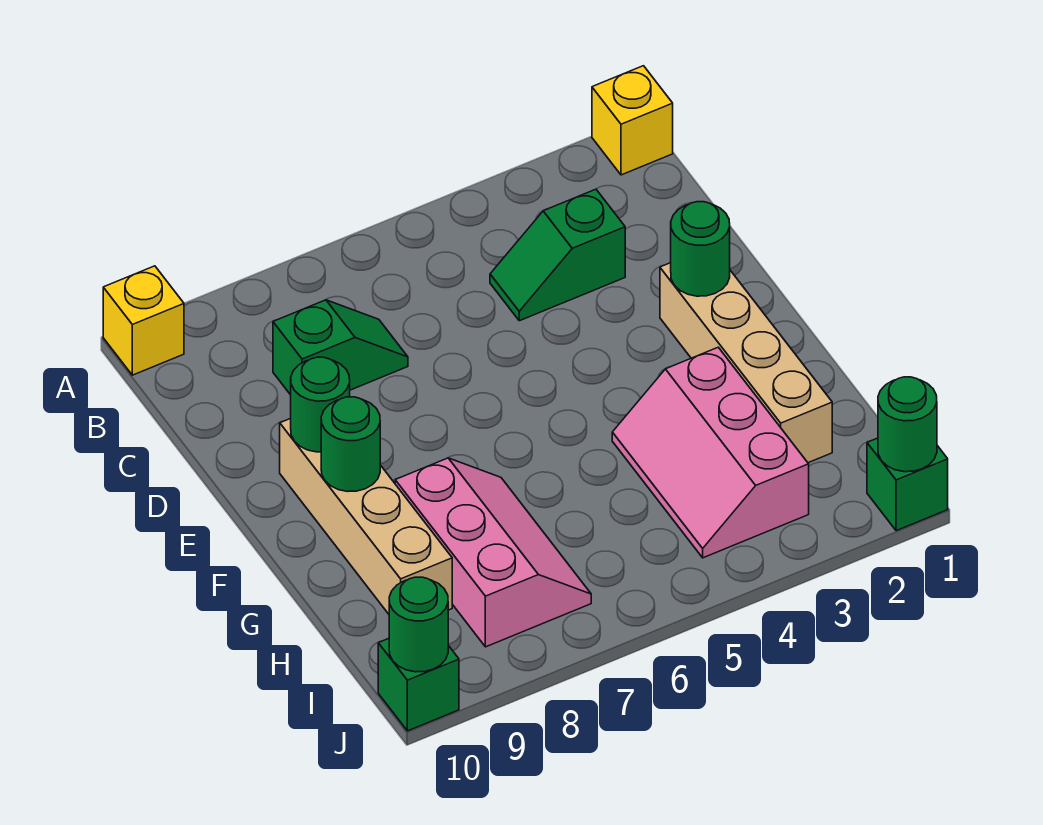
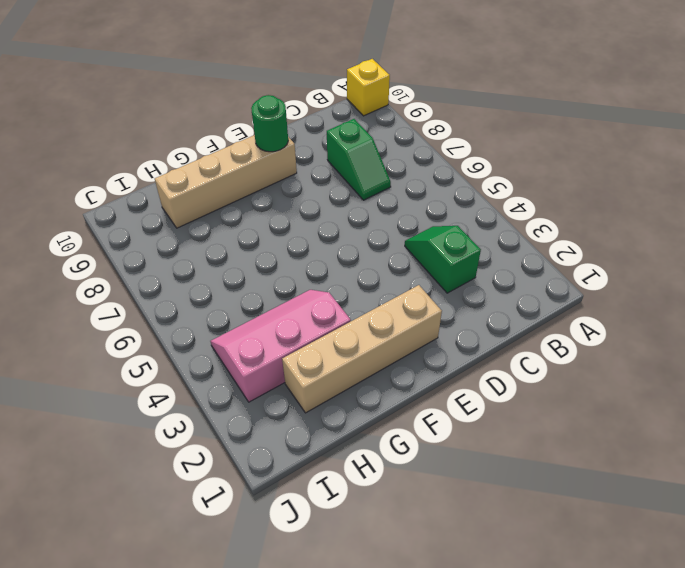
none -> yellow 1x1 brick [592,66,673,175]
none -> pink 2x3 slope [395,458,591,647]
none -> green 1x1 brick [867,438,948,531]

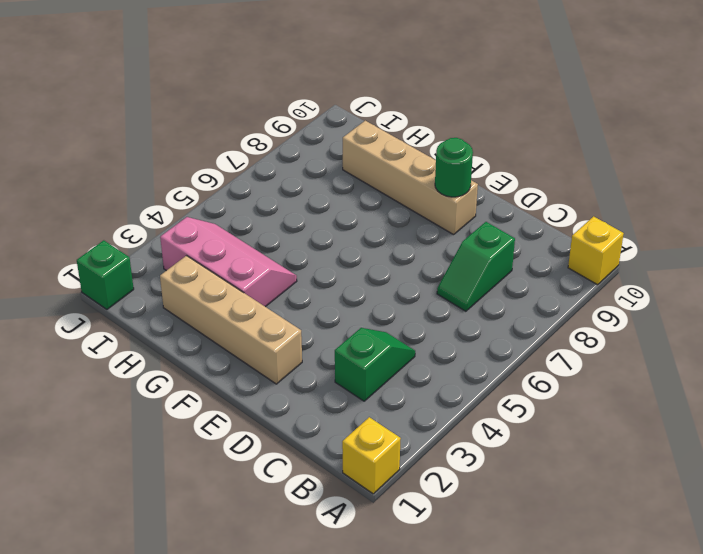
none -> pink 2x3 slope [395,458,591,647]
none -> green 1x1 brick [378,639,459,731]
none -> green 1x1 round brick [671,202,730,296]

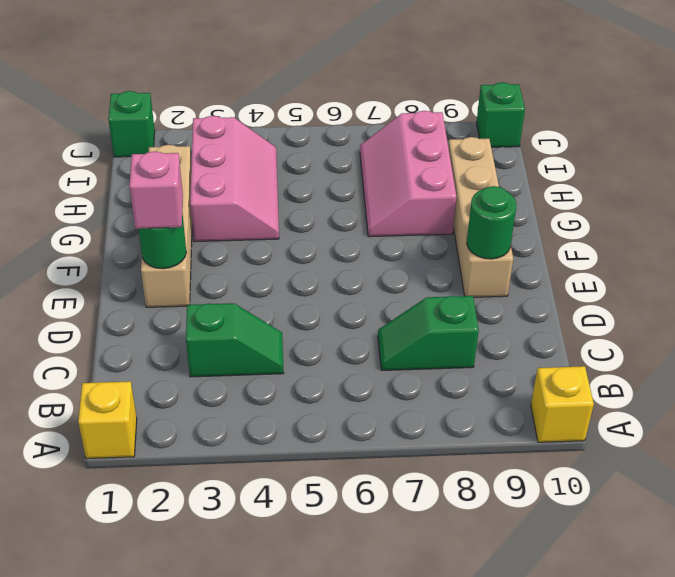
pink 1x1 brick [129,151,183,229] -> none
none -> green 1x1 round brick [321,397,380,492]
none -> green 1x1 round brick [878,377,937,472]
none -> green 1x1 round brick [389,577,448,672]

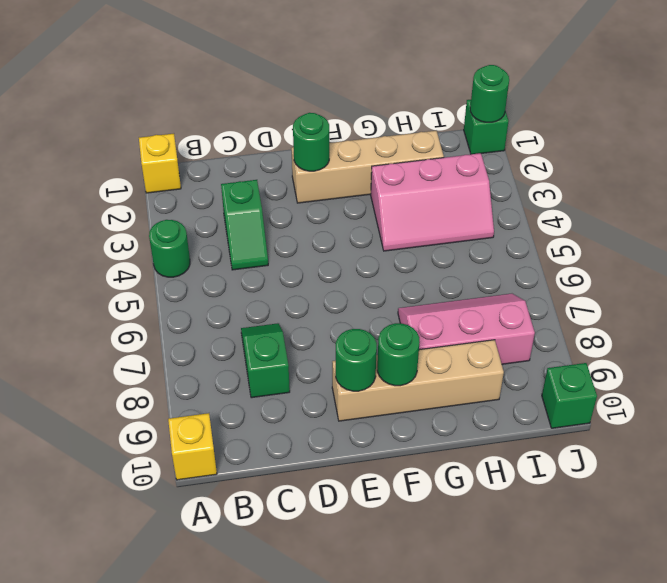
green 1x1 round brick [149,220,190,277] -> green 1x1 round brick moved to [389,577,448,672]

